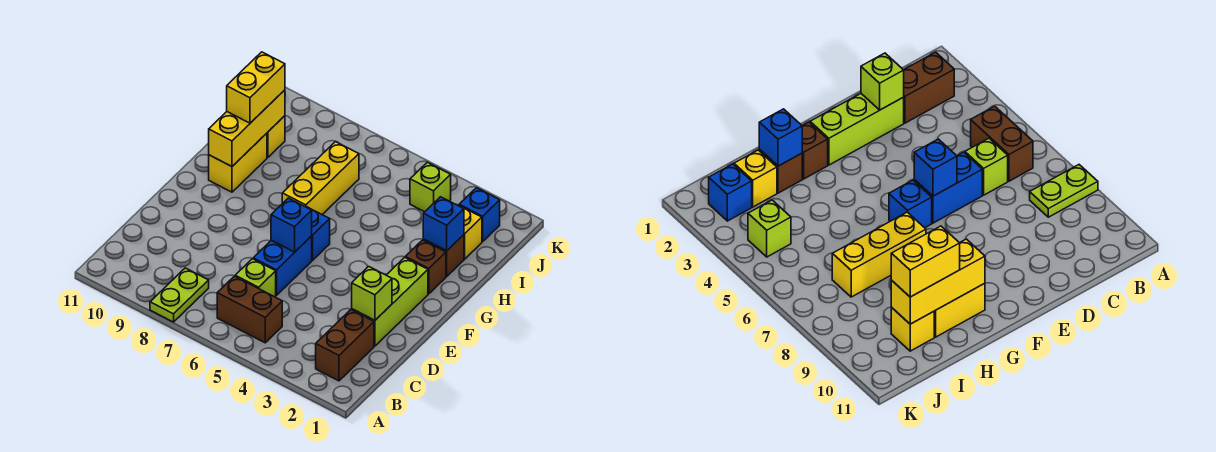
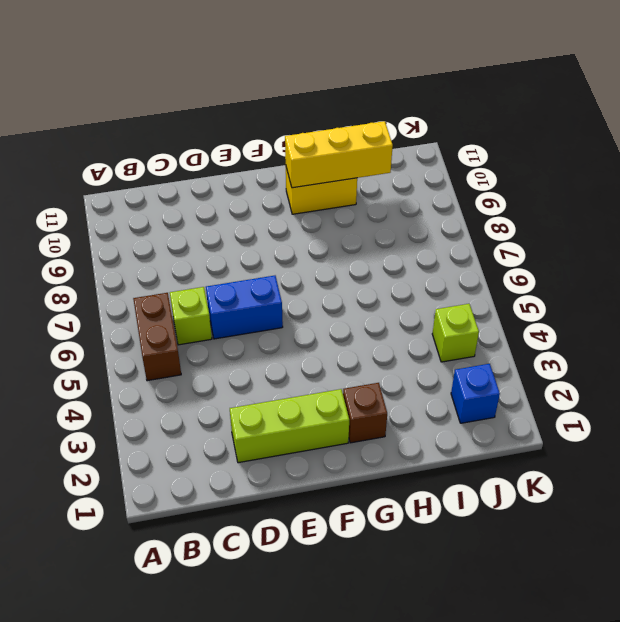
none -> lime 1x2 plate [150,268,209,322]
none -> brown 1x2 brick [316,310,374,381]
none -> blue 1x1 brick [307,207,330,261]

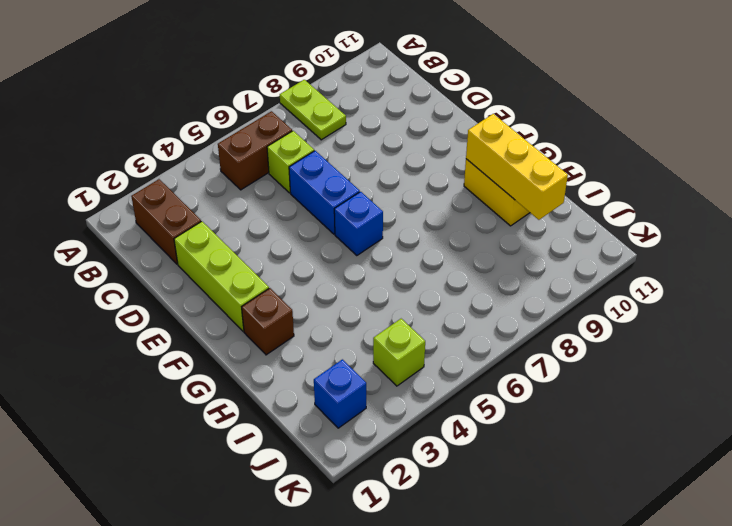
none -> yellow 1x3 brick [282,142,359,214]
none -> brown 1x1 brick [423,235,464,276]
none -> yellow 1x1 brick [458,205,482,259]

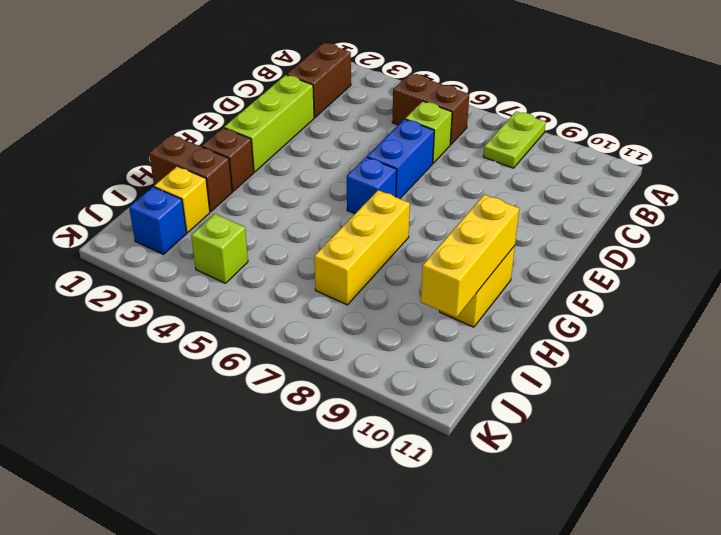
brown 1x2 brick [149,135,232,212] -> brown 1x1 brick [423,235,464,276]
none -> yellow 1x1 brick [267,116,285,157]
none -> lime 1x1 brick [352,266,392,320]
none -> blue 1x1 brick [271,198,312,252]

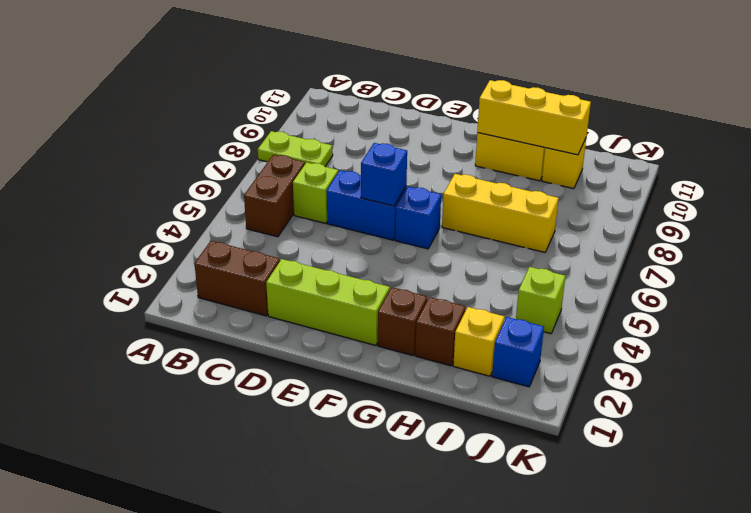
none -> lime 1x1 brick [352,266,392,320]
none -> blue 1x1 brick [423,197,464,251]
none -> yellow 1x2 brick [227,52,285,123]

